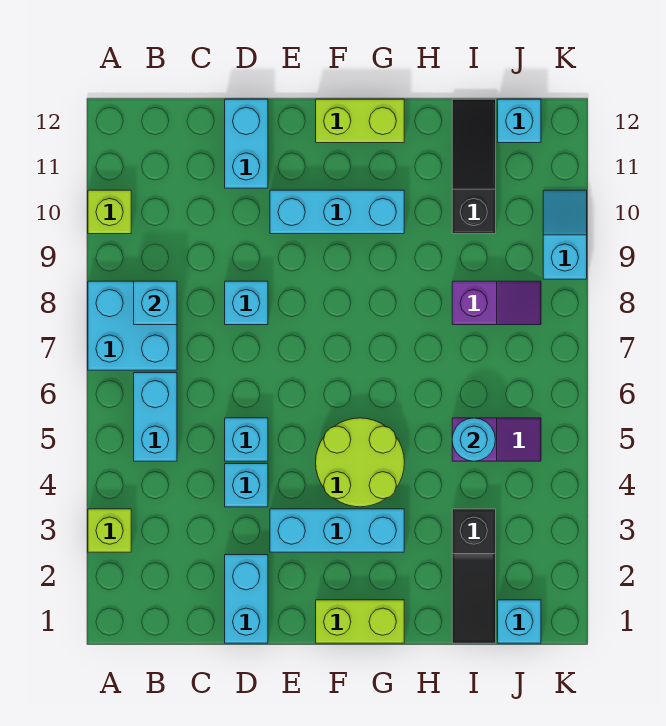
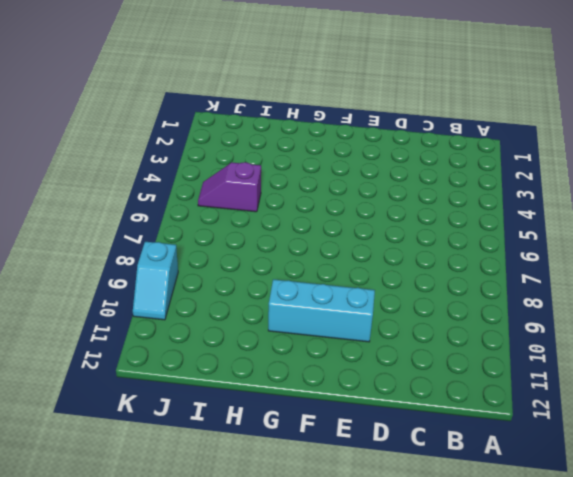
none -> lime 1x1 brick [88,509,131,552]
none -> cyan 2x2 brick [88,281,177,370]
none -> lime 1x1 brick [88,190,131,234]

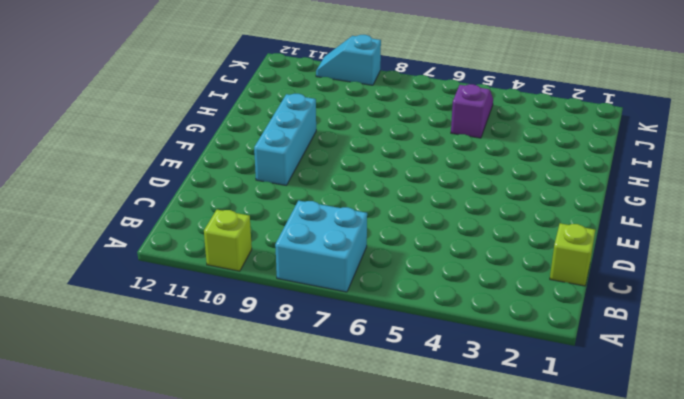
lime 1x1 brick [550,223,595,286] -> lime 1x1 brick moved to [88,509,131,552]
none -> cyan 1x2 brick [134,373,177,461]
none -> cyan 1x2 brick [225,555,268,643]
none -> cyan 1x1 brick [225,464,268,507]

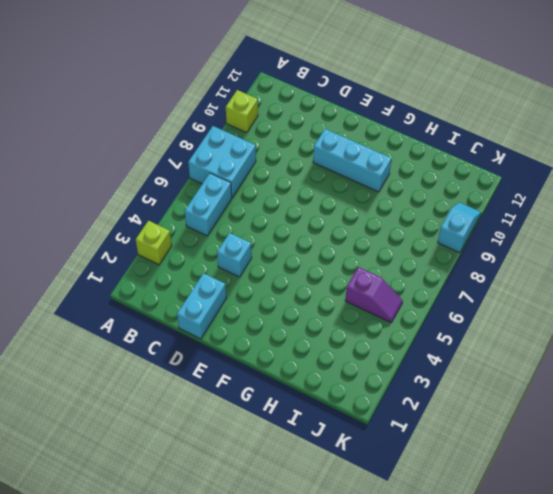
none -> cyan 1x1 brick [225,418,268,461]
none -> cyan 1x1 brick [225,281,268,325]
none -> cyan 1x2 brick [225,99,268,188]

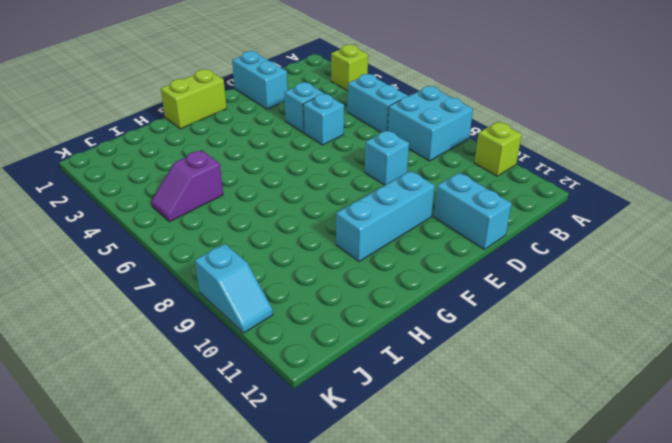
none -> cyan 1x3 brick [270,509,404,552]
none -> lime 2x2 round brick [316,418,404,507]
none -> lime 1x2 brick [316,99,404,143]

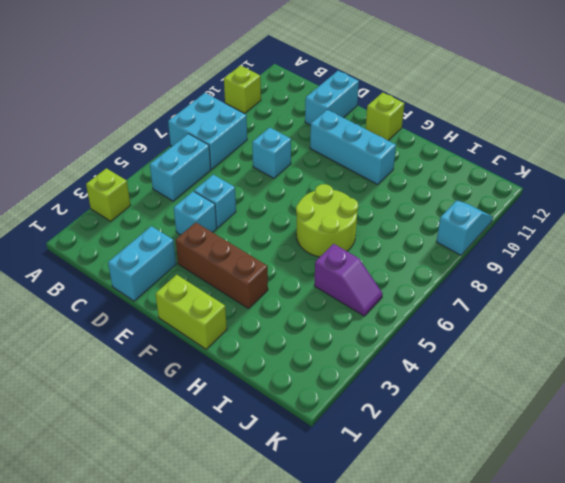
brown 1x3 brick [176,222,268,309] -> cyan 1x3 brick [270,509,404,552]
lime 1x1 brick [366,92,405,140] -> lime 1x2 brick [316,99,404,143]
lime 2x2 round brick [296,184,358,257] -> lime 2x2 round brick moved to [316,418,404,507]
none -> black 1x3 slope [452,509,496,643]
none -> purple 1x2 slope [452,281,541,325]
none -> black 1x3 slope [452,99,496,234]

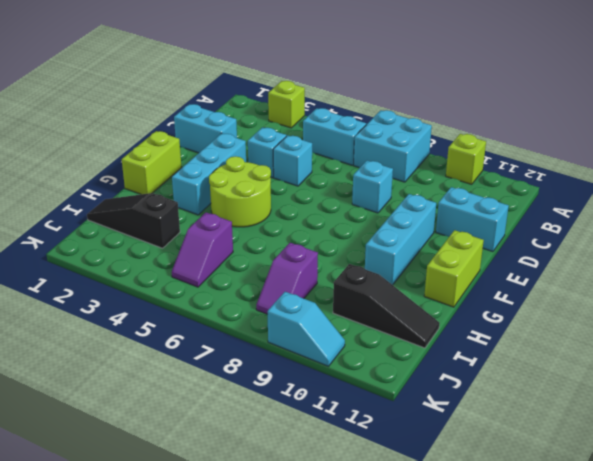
none -> cyan 1x1 brick [498,600,541,643]
none -> cyan 1x1 brick [498,99,541,143]
none -> cyan 1x1 brick [134,281,177,325]

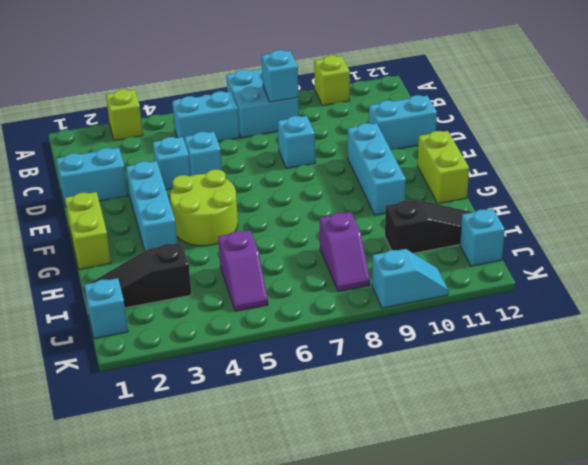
none -> cyan 1x1 round brick [452,418,495,461]

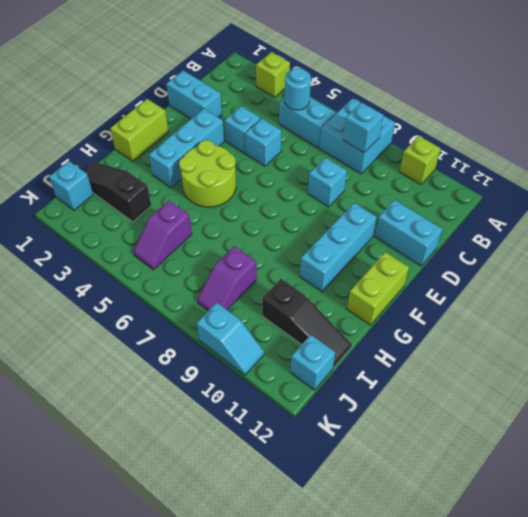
cyan 1x1 round brick [285,68,311,110] -> cyan 1x1 round brick moved to [452,418,495,461]

